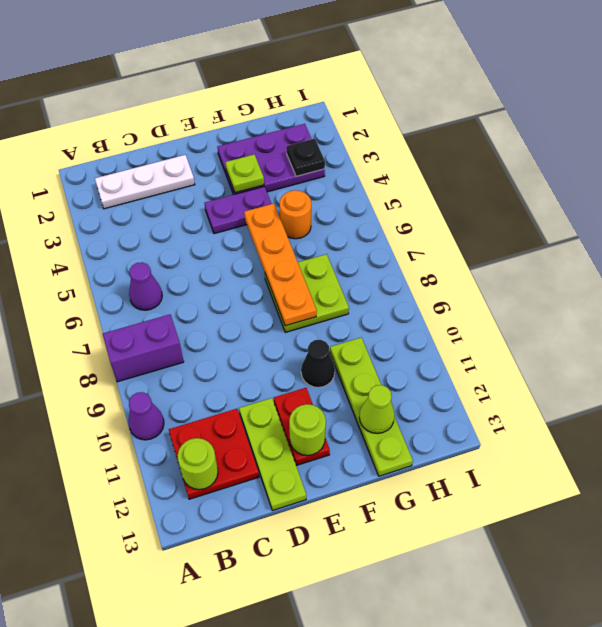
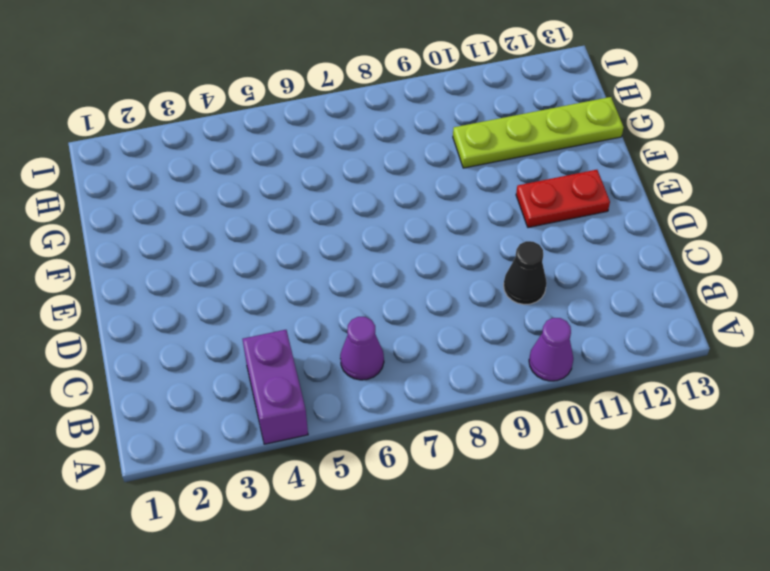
purple 1x2 brick [242,330,308,444] -> purple 1x2 brick moved to [103,314,184,382]
black 1x1 cone [504,241,547,305] -> black 1x1 cone moved to [301,340,335,387]
none -> white 1x3 plate [95,155,195,209]
none -> red 2x2 plate [169,409,259,499]
none -> lime 1x3 plate [239,398,306,511]

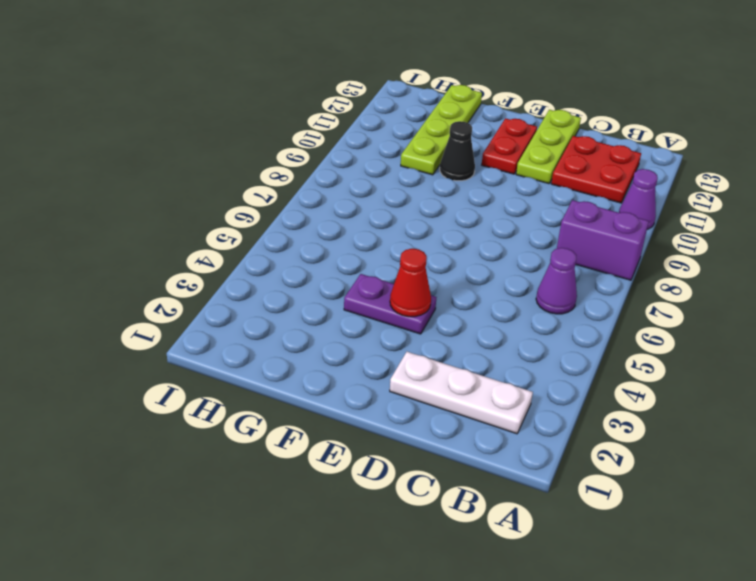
red 1x1 cone [390,249,431,317] -> none
none -> purple 2x3 plate [218,124,325,195]
none -> lime 2x2 plate [265,254,349,332]
none -> orange 1x1 round brick [280,190,311,239]

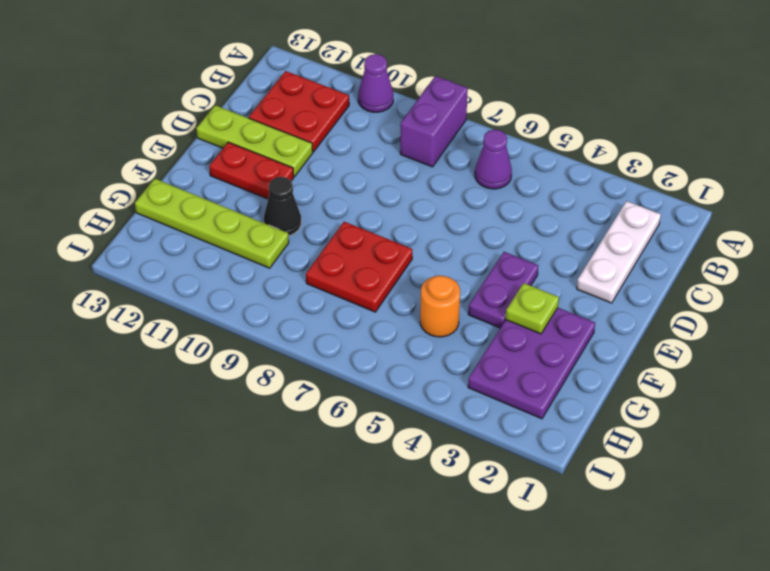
red 2x2 plate [306,222,412,312] -> lime 2x2 plate [265,254,349,332]
none -> lime 1x1 round brick [177,438,218,490]
none -> lime 1x1 round brick [289,404,326,456]
none -> orange 1x4 plate [244,204,317,326]

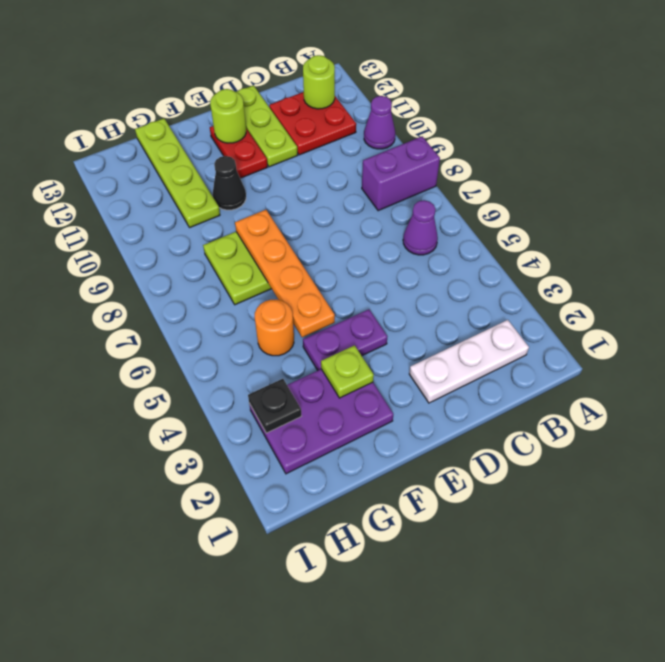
none -> lime 1x1 cone [359,385,395,433]

